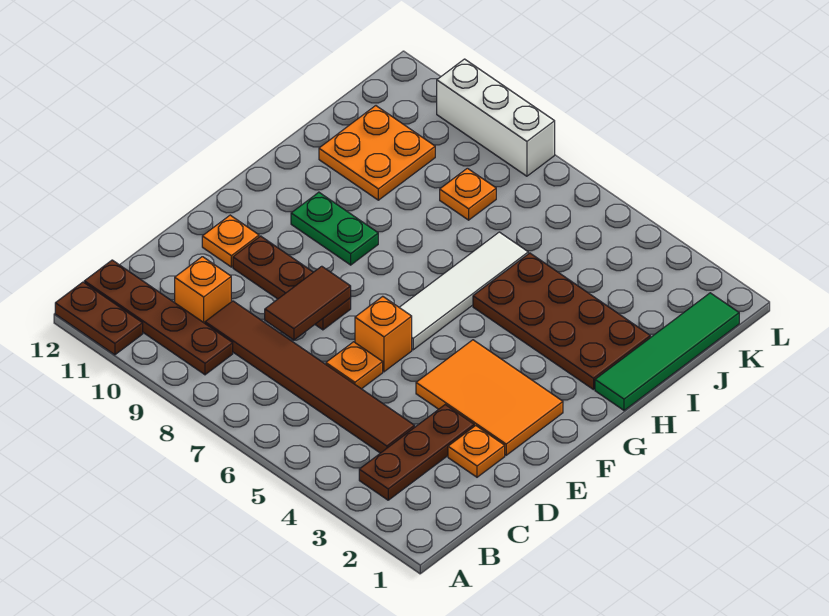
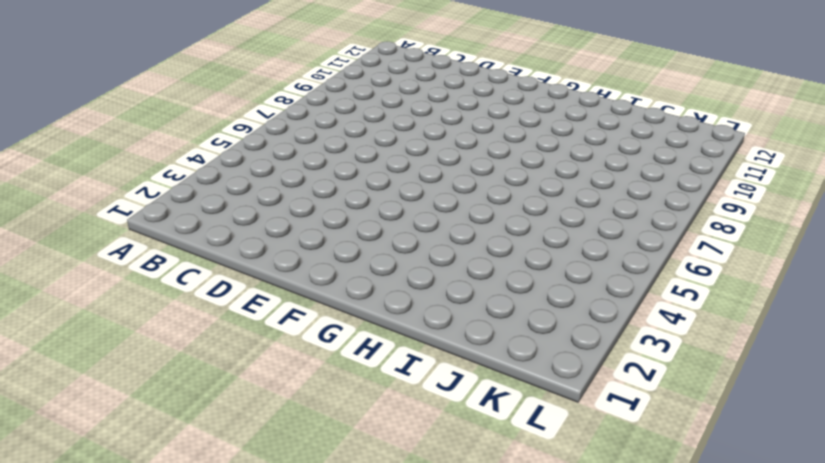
none -> brown 1x2 plate [55,282,143,355]
none -> brown 1x3 plate [359,405,474,500]
none -> brown 1x4 plate [84,260,233,375]

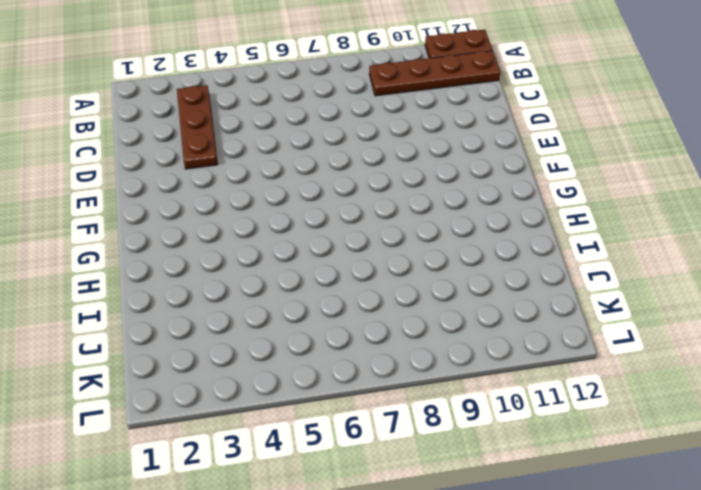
none -> brown 1x6 tile [205,301,415,453]
none -> orange 1x1 brick [175,257,231,323]
none -> orange 1x1 plate [448,426,505,477]

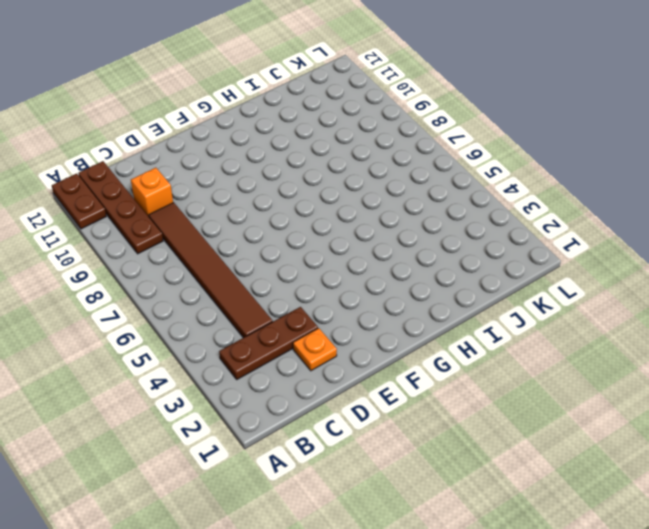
none -> orange 1x1 plate [326,342,383,389]
none -> orange 2x3 tile [416,340,563,455]
none -> orange 1x1 brick [355,296,412,372]

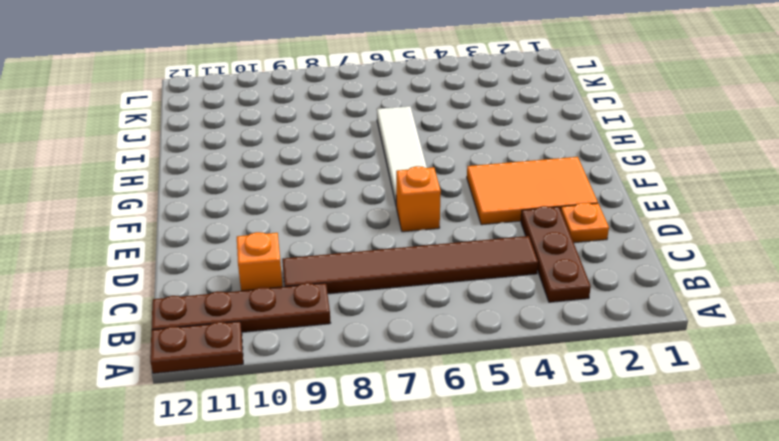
none -> orange 1x1 plate [326,342,383,389]
none -> brown 1x3 plate [233,236,351,330]
none -> orange 1x1 plate [202,215,259,267]

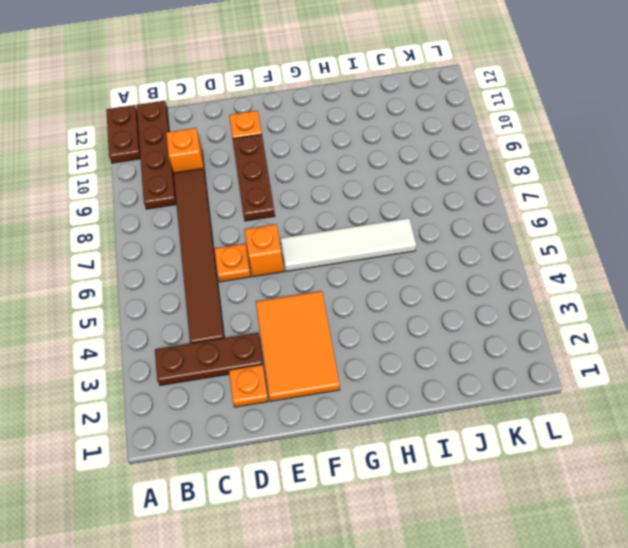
none -> green 1x2 plate [291,192,378,265]
none -> green 1x4 tile [595,293,739,410]
none -> brown 2x4 plate [473,253,650,390]

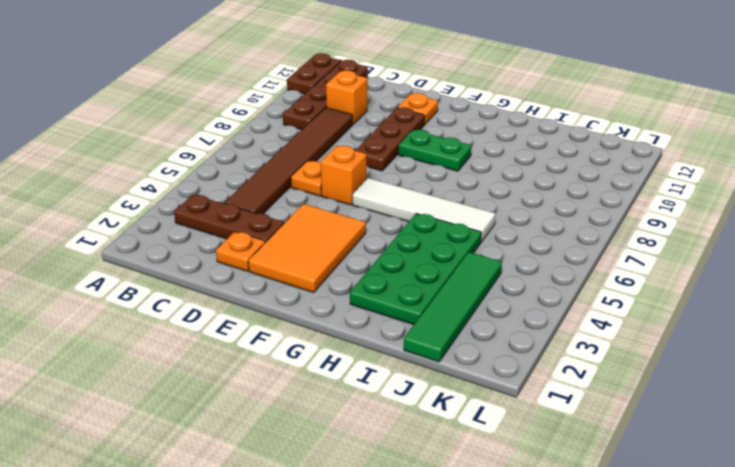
green 1x2 plate [399,130,471,171] -> green 1x2 plate turned to [291,192,378,265]
green 2x4 plate [350,213,481,325] -> brown 2x4 plate [473,253,650,390]
green 1x4 tile [404,252,502,362] -> green 1x4 tile turned to [595,293,739,410]
none -> orange 2x2 plate [319,106,435,200]
none -> orange 1x1 plate [440,168,496,220]
none -> white 1x3 brick [437,59,555,176]

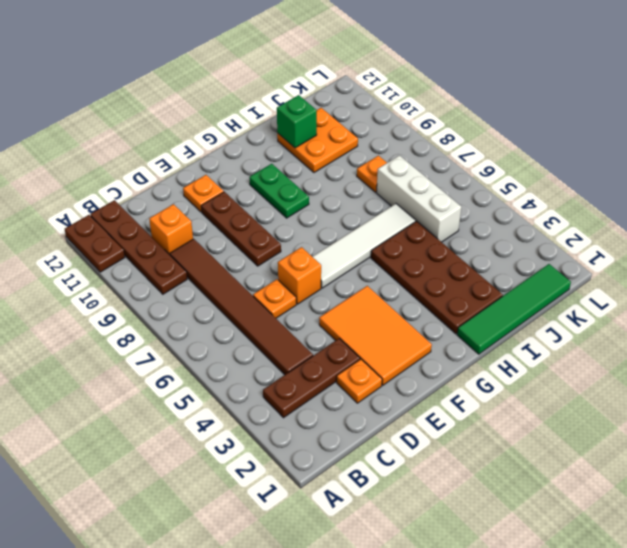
green 1x1 brick [277,95,317,148] -> none
white 1x3 brick [376,155,461,242] -> white 1x3 brick moved to [437,59,555,176]
none -> brown 1x2 tile [265,266,351,340]

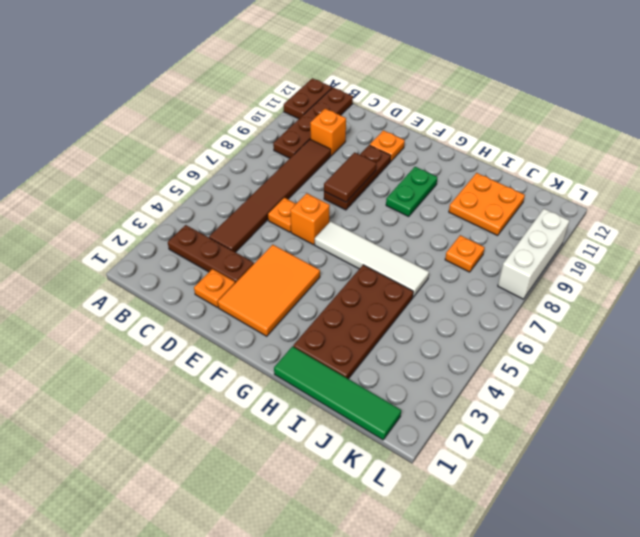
brown 1x2 tile [324,152,377,202] -> brown 1x2 tile turned to [265,266,351,340]

